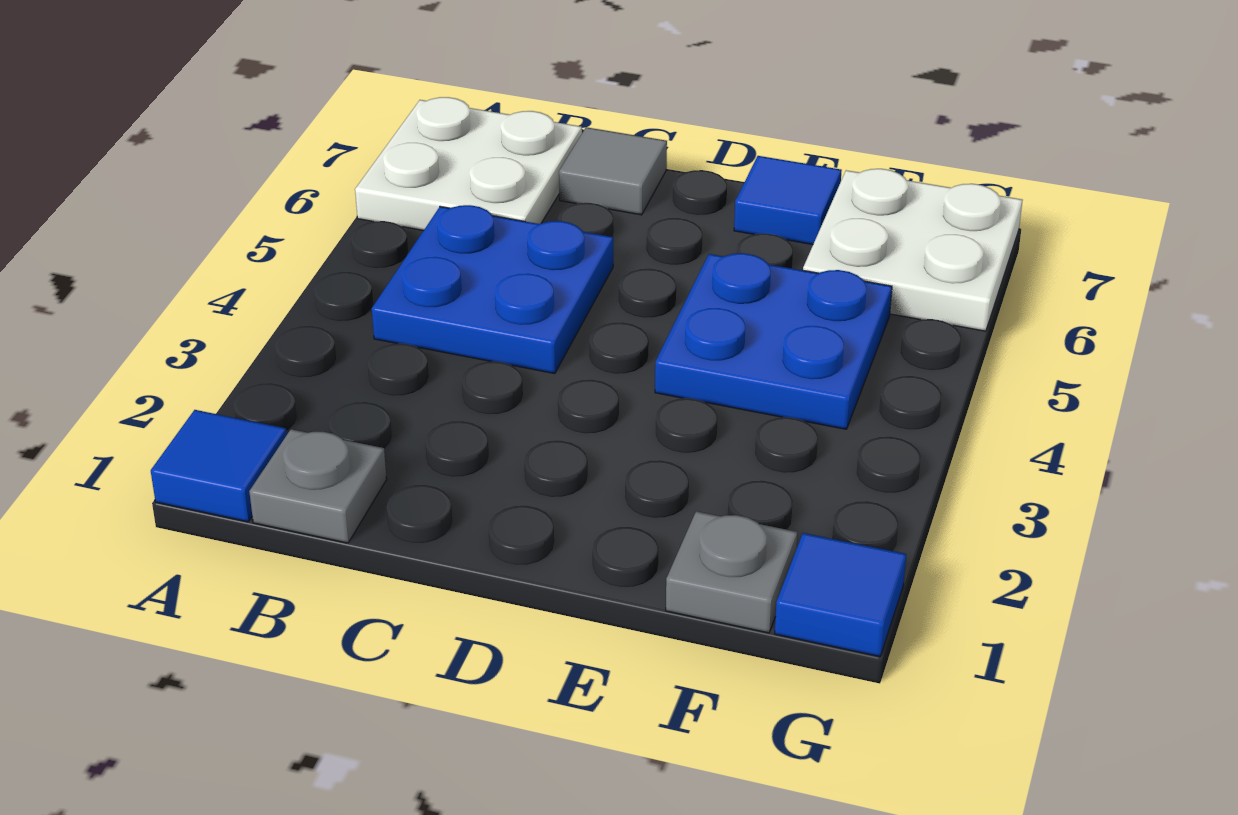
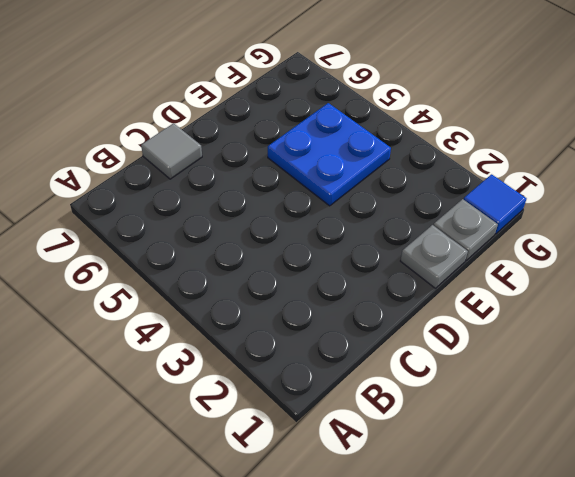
grey 1x1 plate [401,225,468,288] -> grey 1x1 plate moved to [249,429,387,543]
none -> blue 1x1 tile [151,410,287,522]
none -> white 2x2 plate [355,97,582,231]

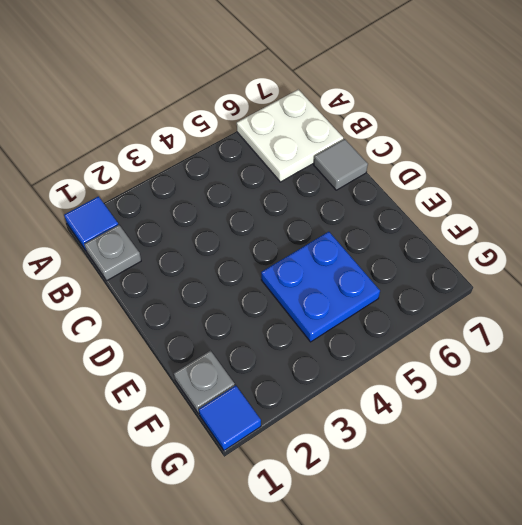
none -> blue 2x2 plate [372,205,613,374]
none -> blue 1x1 tile [734,156,842,245]

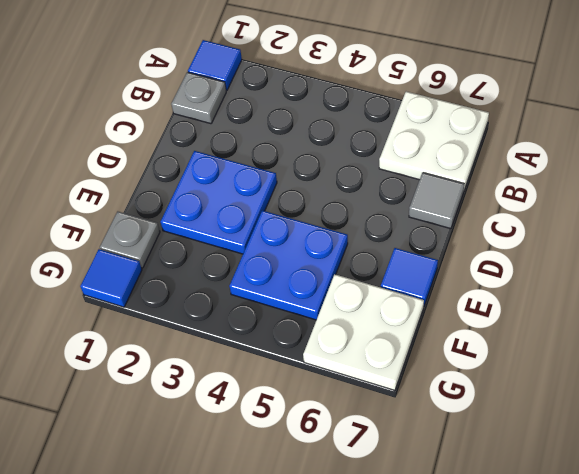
blue 2x2 plate [160,151,277,254] -> blue 2x2 plate moved to [372,205,613,374]

